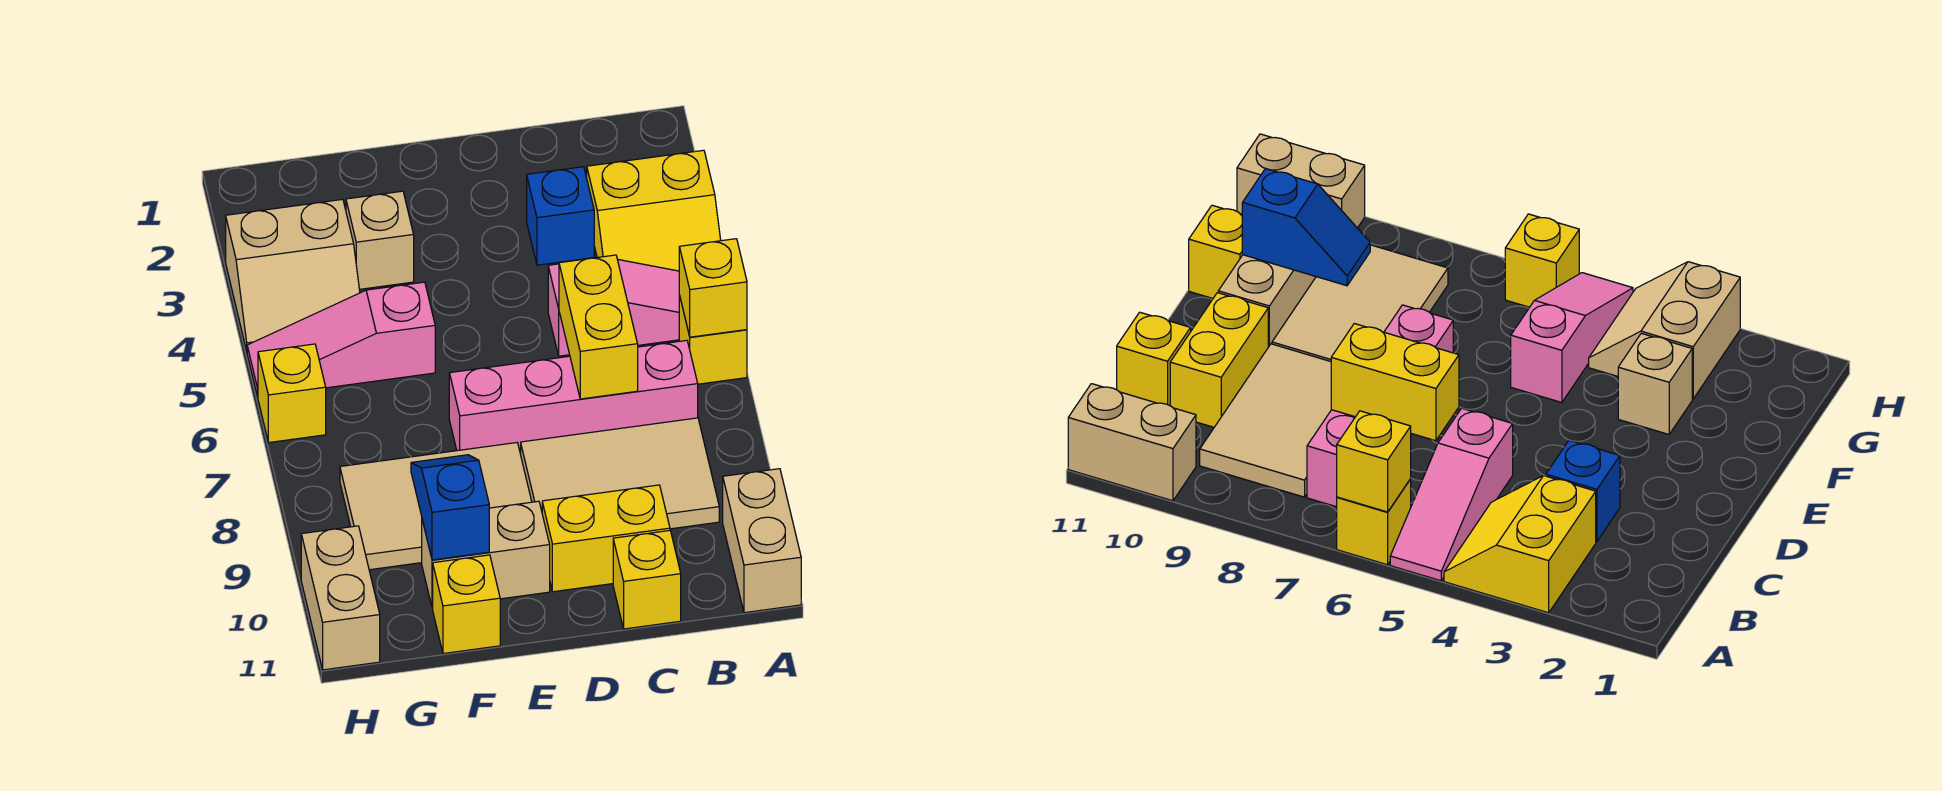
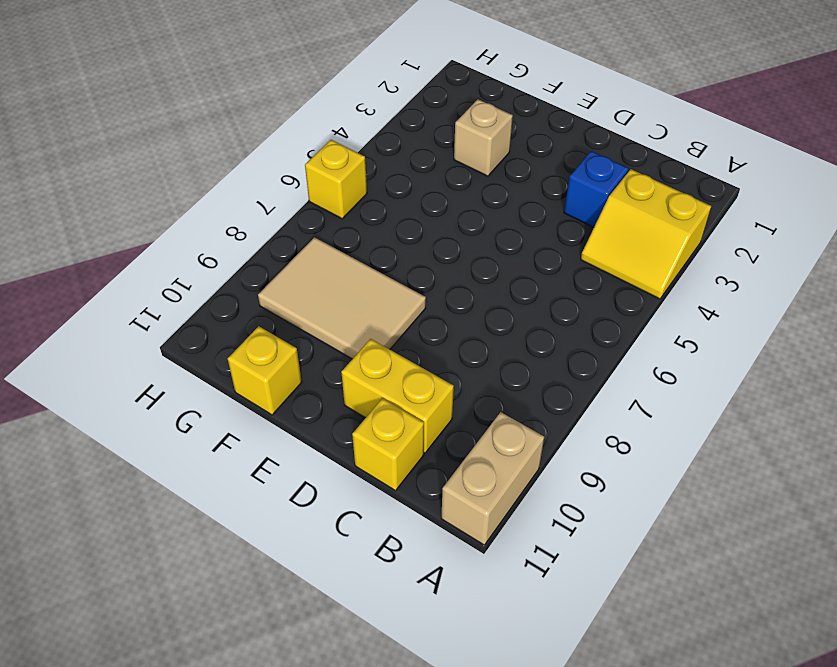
none -> pink 1x3 slope [548,260,679,356]
none -> yellow 1x1 brick [679,295,747,384]
none -> pink 1x4 brick [449,340,698,454]

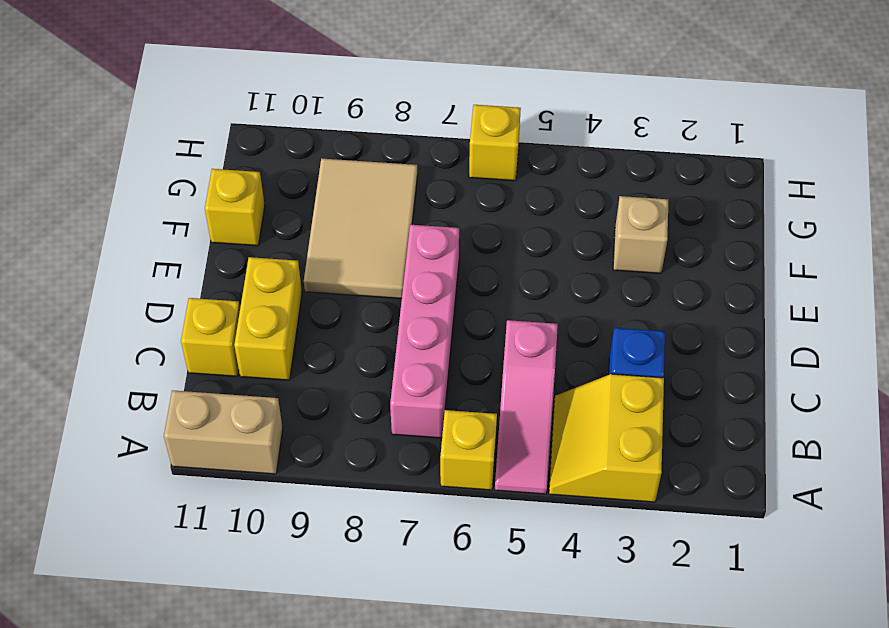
none -> tan 2x3 tile [521,418,719,529]
none -> tan 1x2 brick [422,501,550,608]
none -> pink 1x3 slope [247,282,435,397]

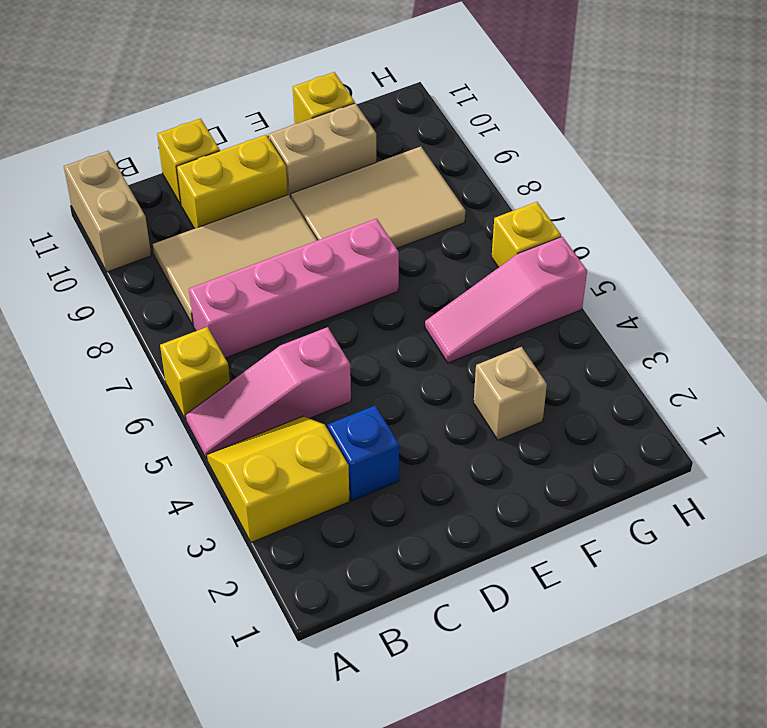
pink 1x3 slope [425,237,587,363] -> pink 1x3 slope turned to [247,282,435,397]
none -> tan 2x2 slope [226,199,360,351]
none -> tan 1x2 brick [301,526,380,670]
none -> yellow 1x1 brick [679,239,747,337]

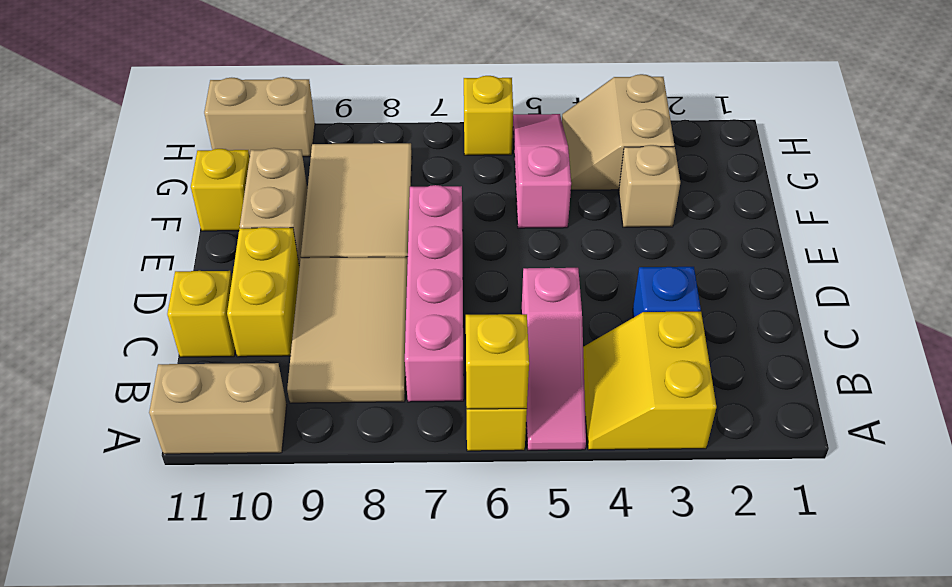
none -> yellow 1x2 brick [559,255,638,399]
none -> blue 1x2 slope [411,455,489,560]

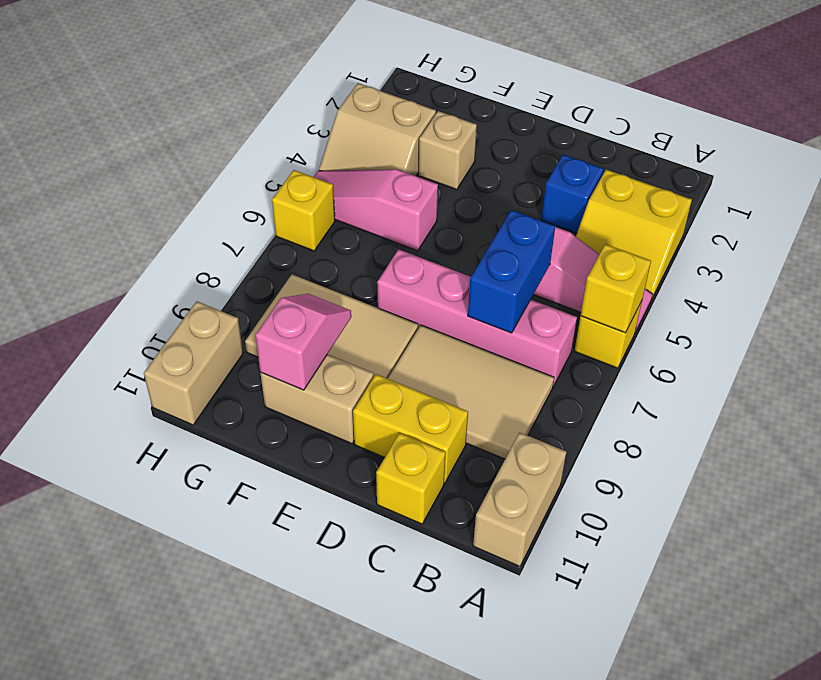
blue 1x2 brick [468,210,555,333] -> yellow 1x2 brick [559,255,638,399]
pink 1x2 slope [255,294,351,390] -> blue 1x2 slope [411,455,489,560]
none -> yellow 1x1 brick [433,555,500,654]

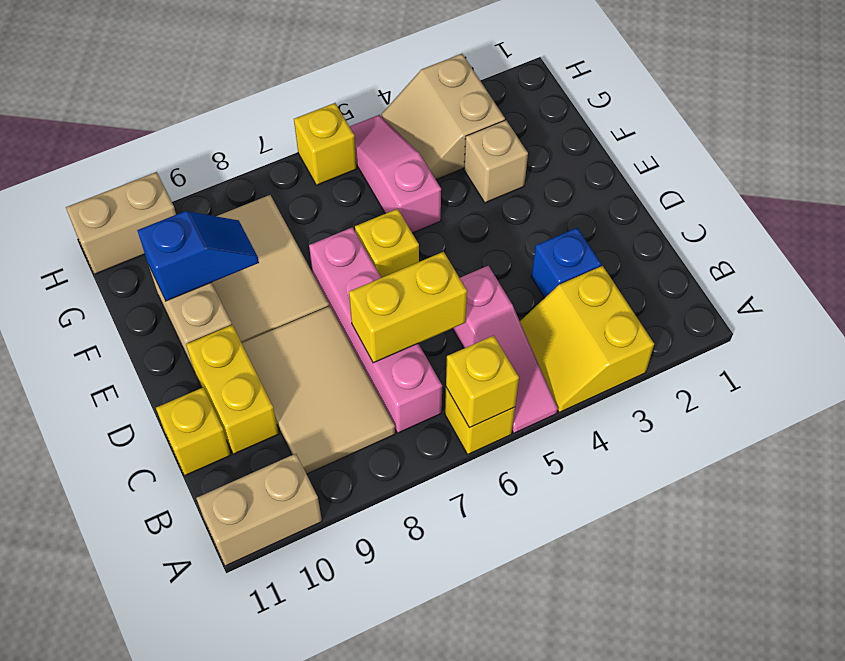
yellow 1x1 brick [355,209,419,278] -> yellow 1x1 brick moved to [433,555,500,654]

